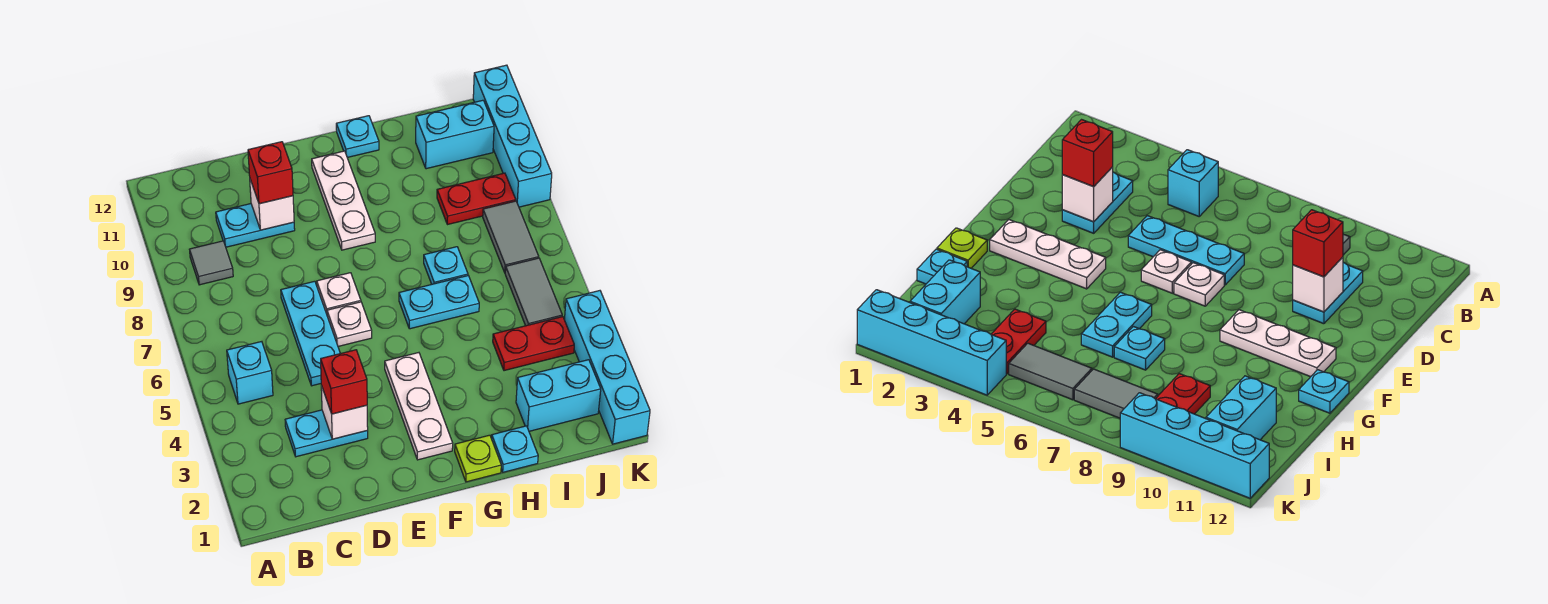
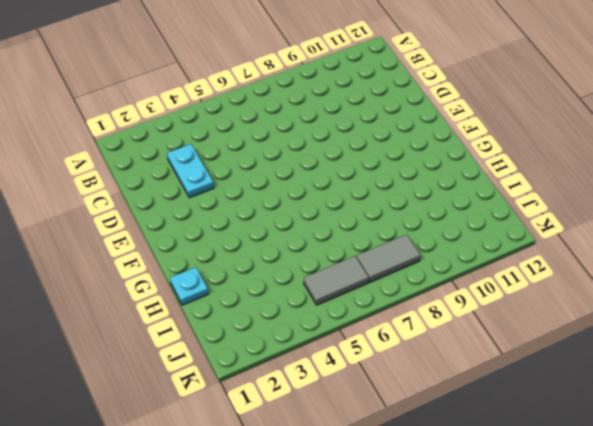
none -> cyan 1x1 brick [227,342,273,404]
none -> grey 1x1 tile [189,241,233,285]
none -> cyan 1x2 plate [216,204,295,247]

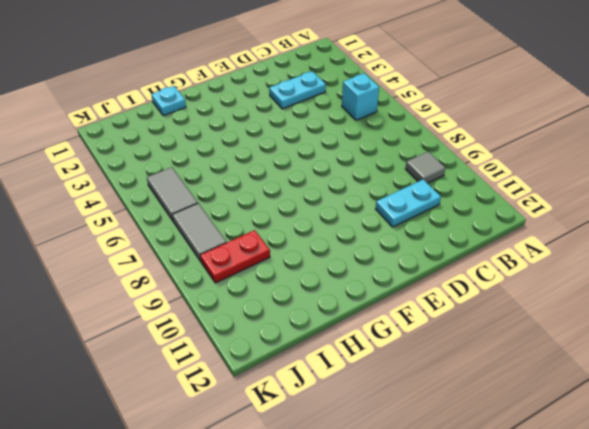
none -> cyan 1x3 plate [281,281,340,386]
none -> white 1x1 plate [327,302,372,346]
none -> white 1x1 plate [317,273,361,314]

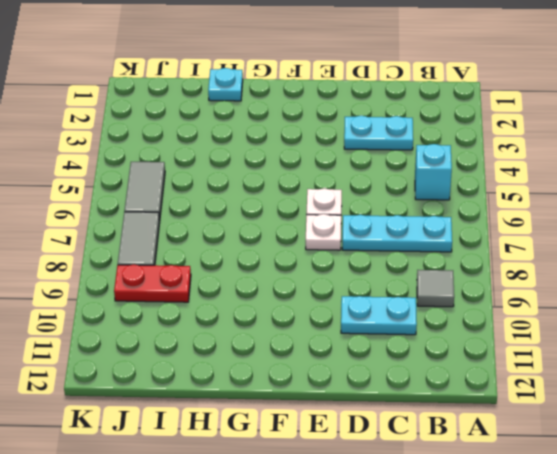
cyan 1x3 plate [342,215,452,252] -> cyan 1x3 plate turned to [281,281,340,386]
none -> white 1x3 plate [385,353,453,460]
none -> white 1x3 plate [312,151,375,250]
none -> lime 1x1 plate [455,435,501,482]

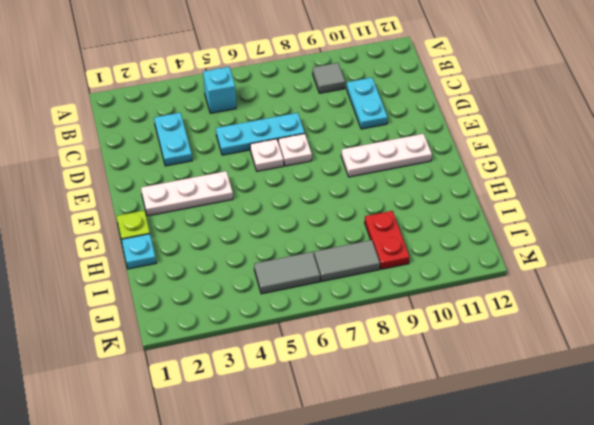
none -> cyan 1x2 plate [399,276,479,329]
none -> cyan 1x1 plate [336,116,379,157]
none -> cyan 1x1 plate [424,247,468,284]

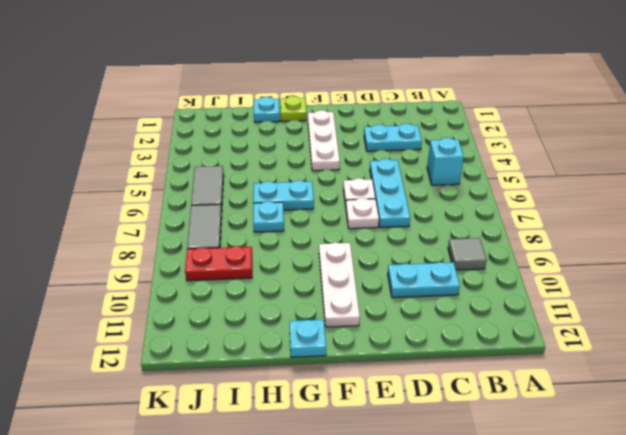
none -> cyan 1x2 brick [516,360,601,431]
none -> red 1x2 plate [493,317,574,371]
none -> cyan 1x2 brick [416,100,494,169]

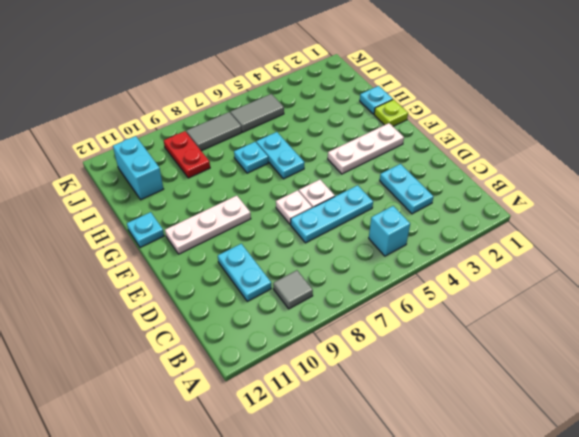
none -> cyan 1x2 brick [516,360,601,431]
none -> red 1x2 plate [493,317,574,371]
none -> cyan 1x4 brick [564,291,650,444]

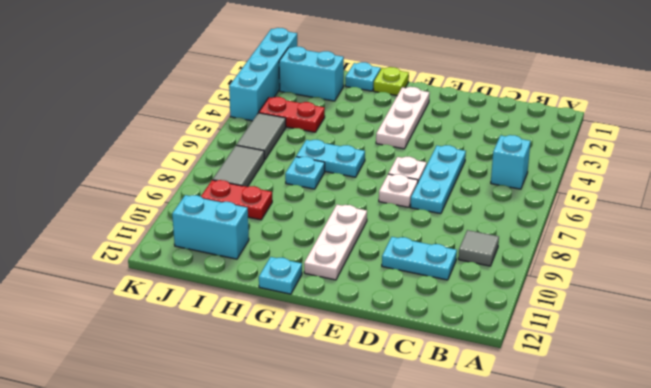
none -> cyan 1x2 plate [285,410,368,457]
none -> cyan 1x4 brick [473,65,552,207]
none -> white 1x1 brick [321,385,368,439]

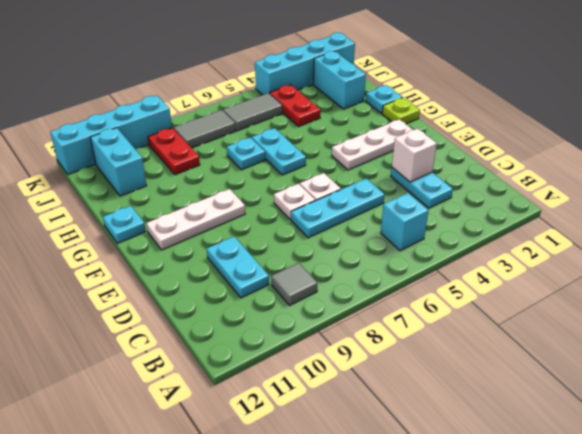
none -> white 1x1 brick [250,180,294,230]
none -> red 1x1 brick [321,350,367,414]
none -> red 1x1 brick [248,142,293,204]

